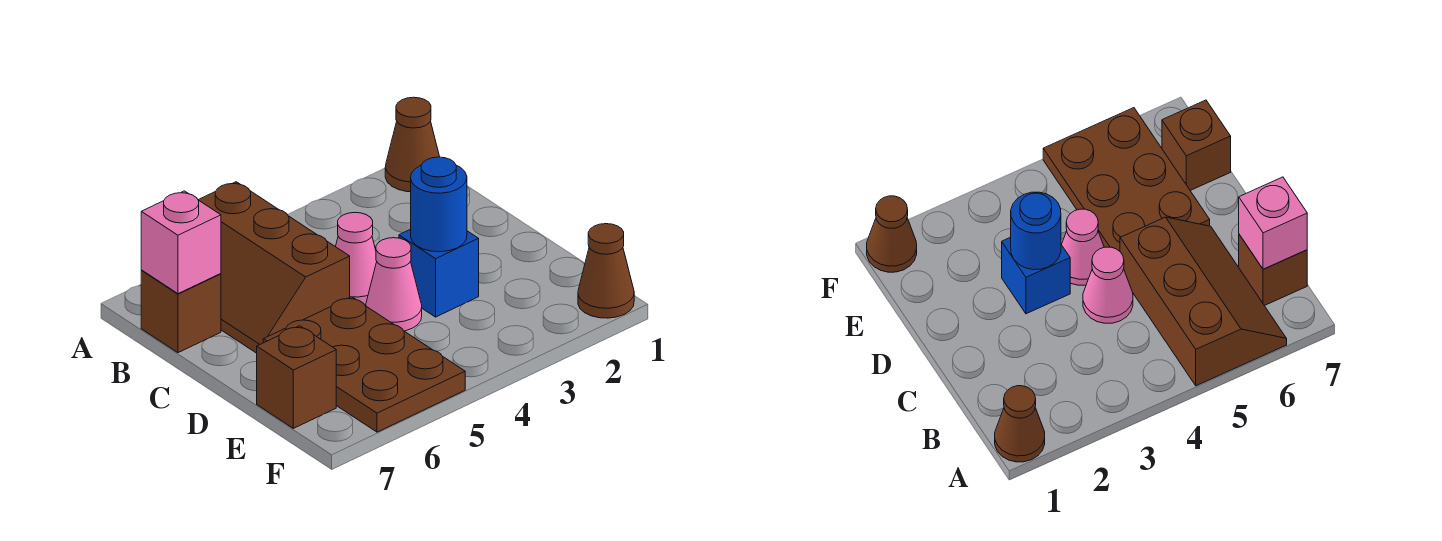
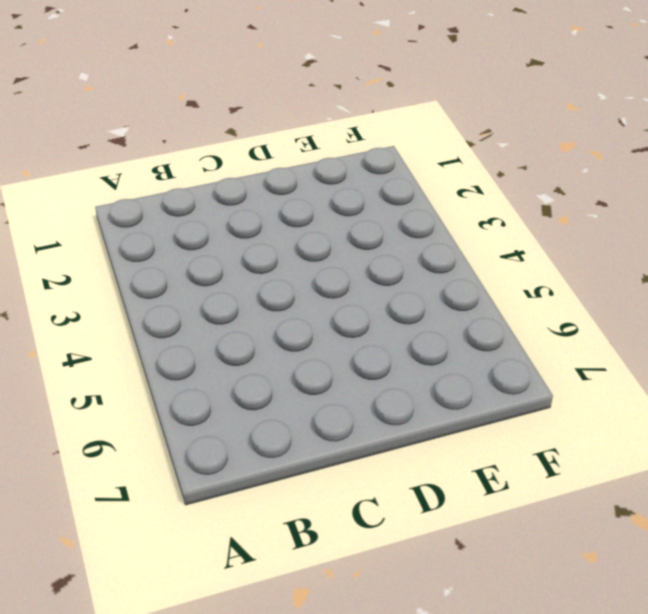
none -> brown 1x1 cone [385,97,440,192]
none -> brown 2x3 slope [199,182,350,353]

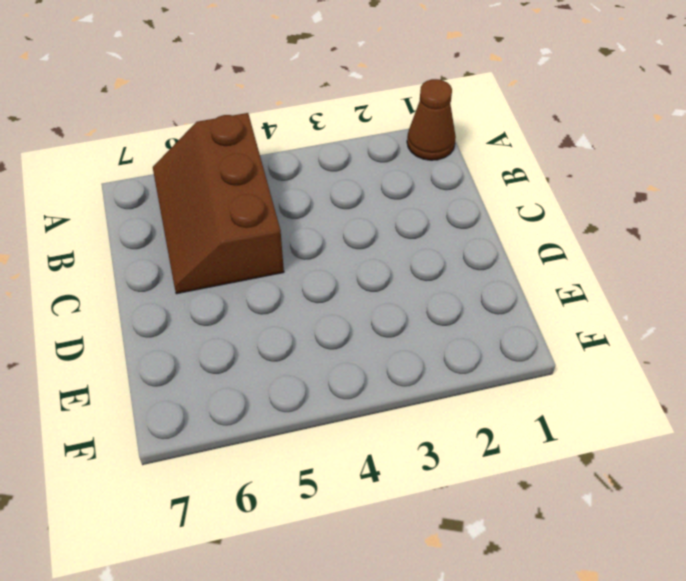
none -> brown 1x1 brick [141,271,221,353]
none -> pink 1x1 cone [336,213,377,306]

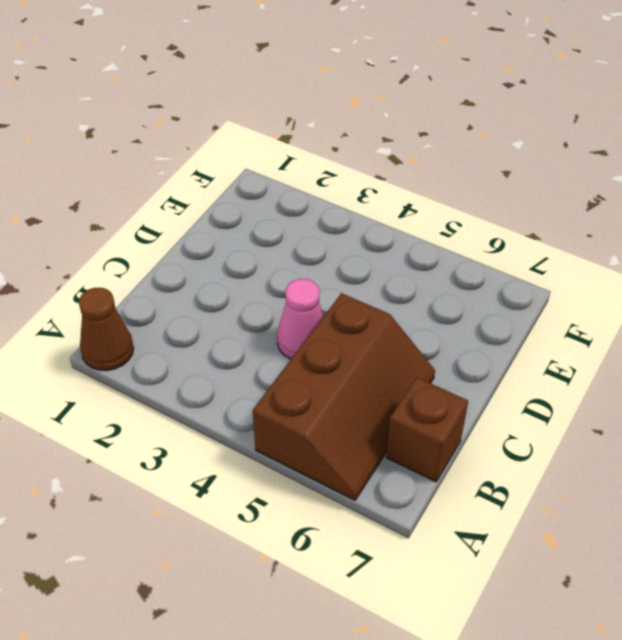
none -> blue 1x1 brick [399,229,479,317]
none -> pink 1x1 cone [366,238,422,331]

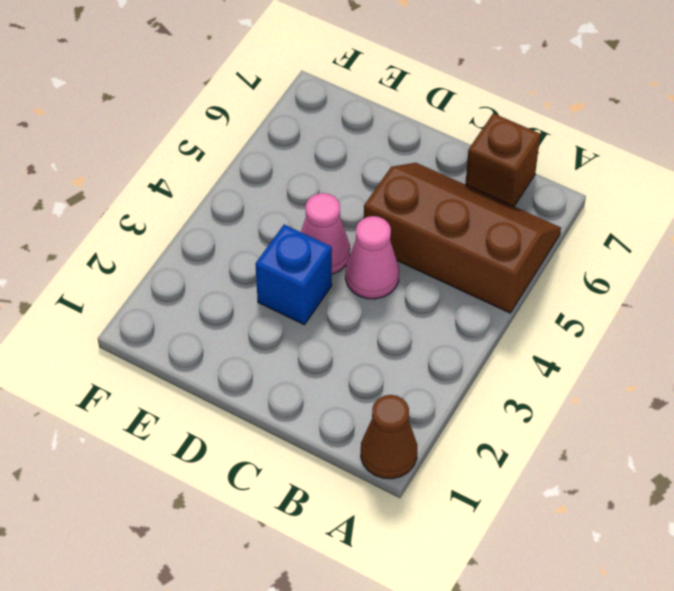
none -> brown 2x3 plate [263,297,465,432]
none -> brown 1x1 brick [257,326,336,428]

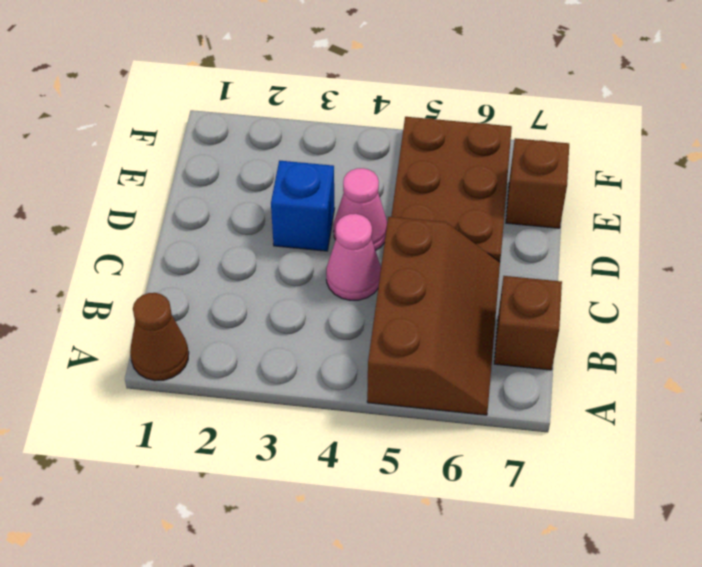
none -> brown 1x1 cone [578,224,634,318]
none -> pink 1x1 brick [141,191,221,294]

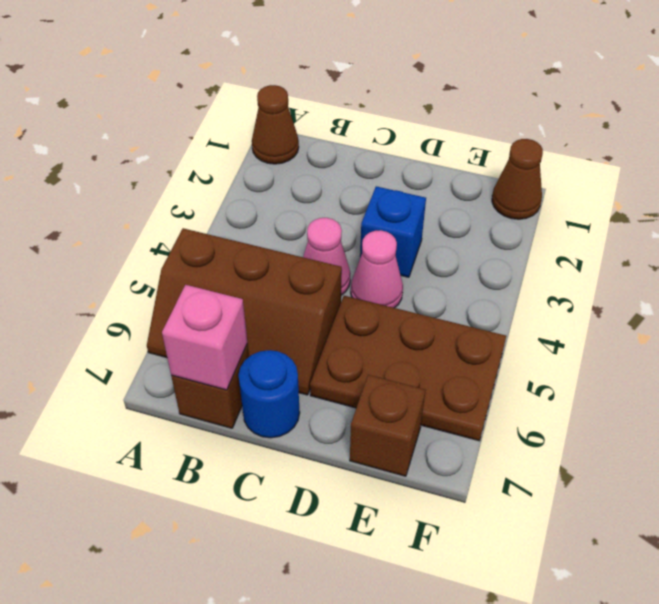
blue 1x1 round brick [238,350,300,438] -> blue 1x1 round brick moved to [411,157,467,252]

